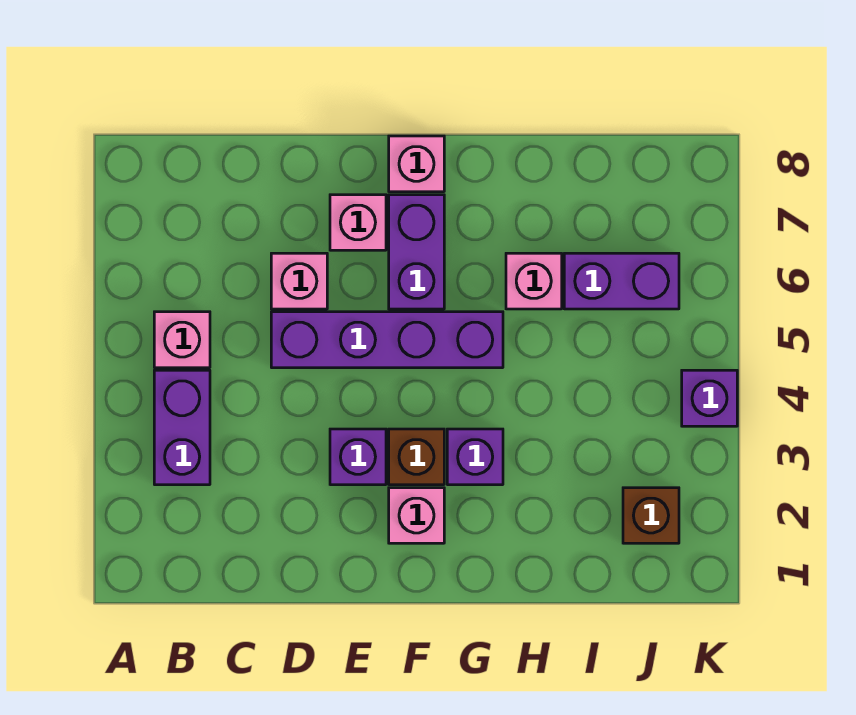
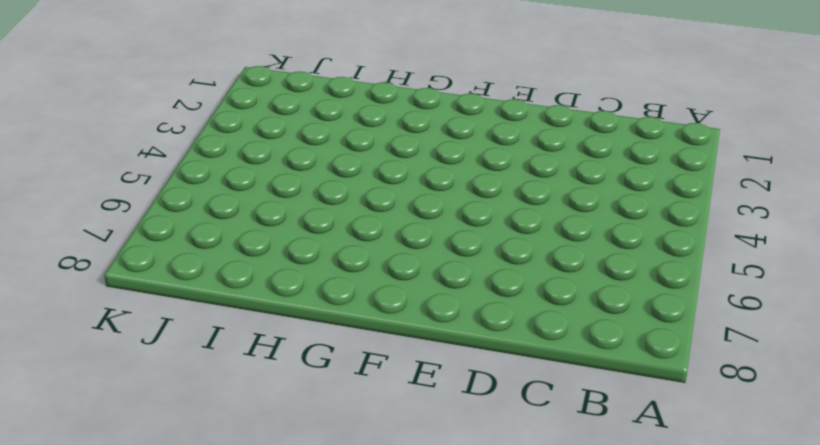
none -> purple 1x2 brick [154,370,210,485]
none -> pink 1x1 brick [154,312,210,368]
none -> purple 1x4 brick [271,312,503,368]

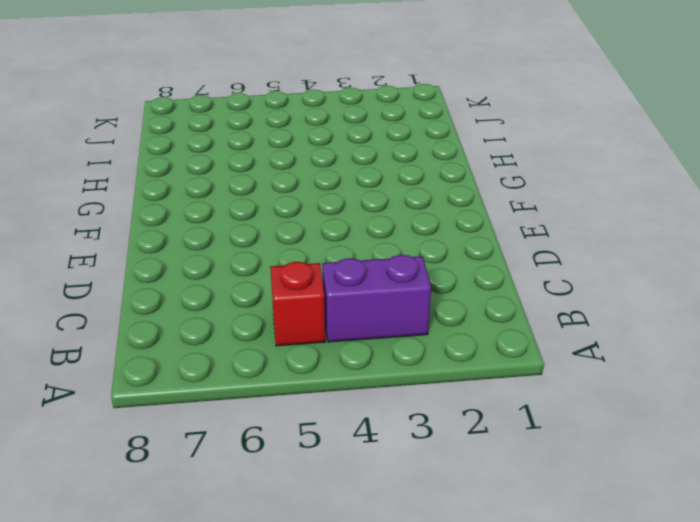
red 1x1 brick [270,262,325,346] -> pink 1x1 brick [154,312,210,368]
none -> purple 1x4 brick [271,312,503,368]
none -> pink 1x1 brick [271,253,327,309]
none -> purple 1x1 brick [330,429,386,485]

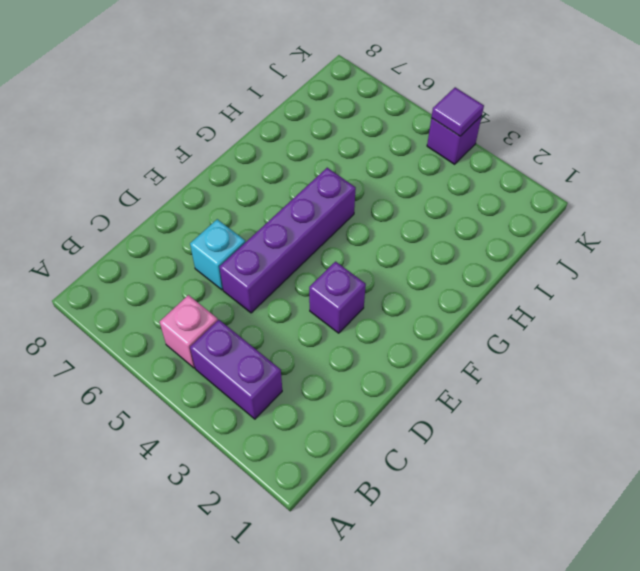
cyan 1x1 brick [190,219,245,290] -> pink 1x1 brick [271,253,327,309]
purple 1x1 tile [431,87,484,136] -> none
none -> pink 1x1 brick [330,195,386,250]
none -> pink 1x1 brick [389,488,444,543]
none -> brown 1x1 brick [389,429,444,485]

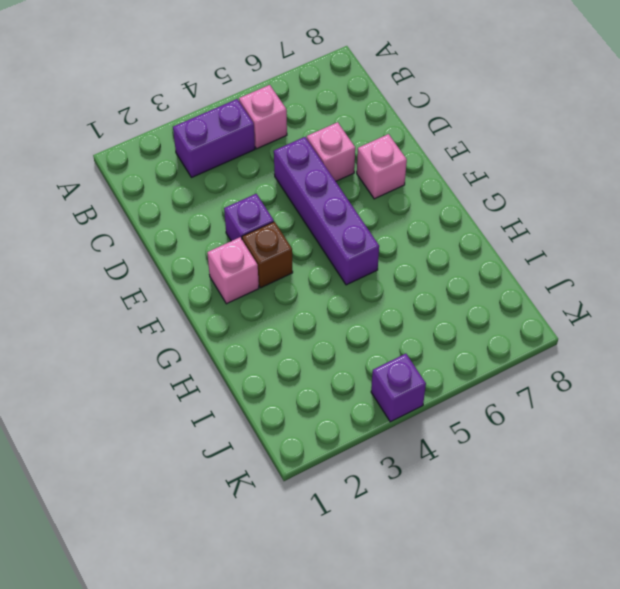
none -> purple 1x2 brick [389,195,444,309]
none -> pink 1x1 brick [389,136,444,192]
none -> purple 1x1 brick [447,429,503,485]

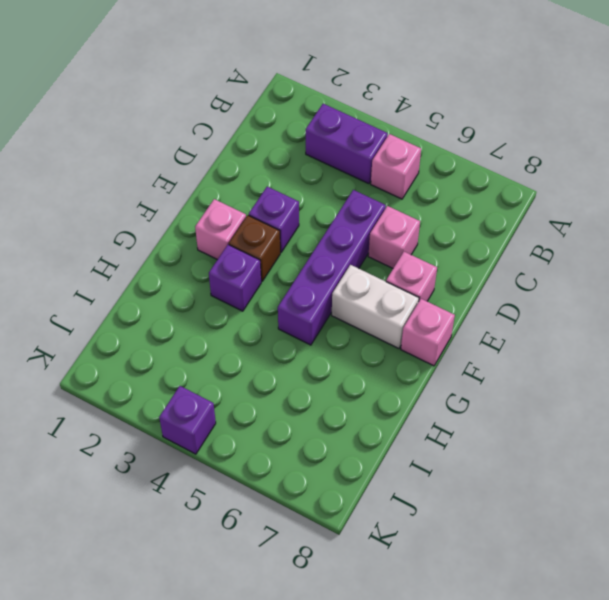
white 1x2 brick [332,265,419,349] -> purple 1x2 brick [389,195,444,309]
none -> pink 1x1 brick [506,253,562,309]
none -> purple 1x2 brick [564,253,679,309]
none -> brown 1x1 brick [623,488,679,543]

